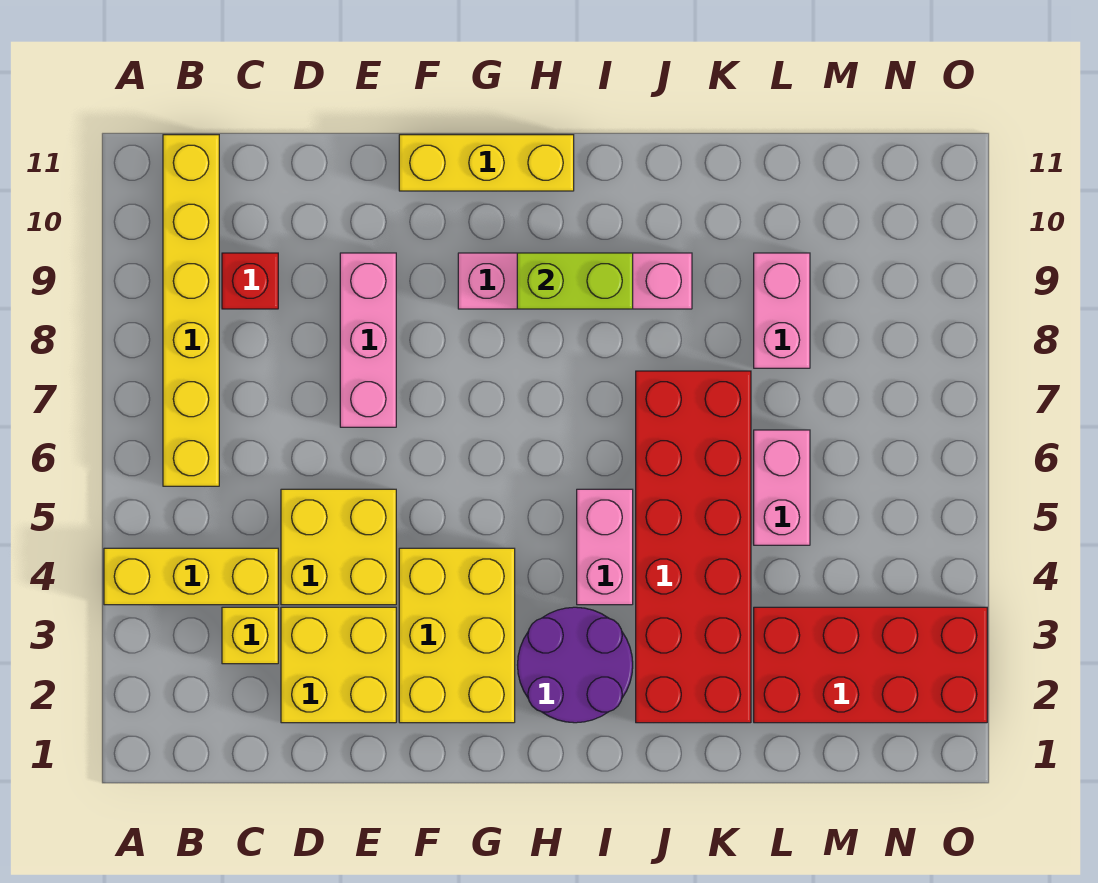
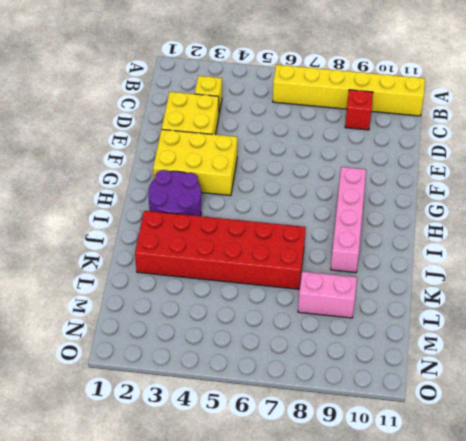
none -> yellow 1x3 brick [104,548,278,605]
none -> yellow 2x2 brick [281,489,396,605]
none -> pink 1x3 brick [340,253,396,427]

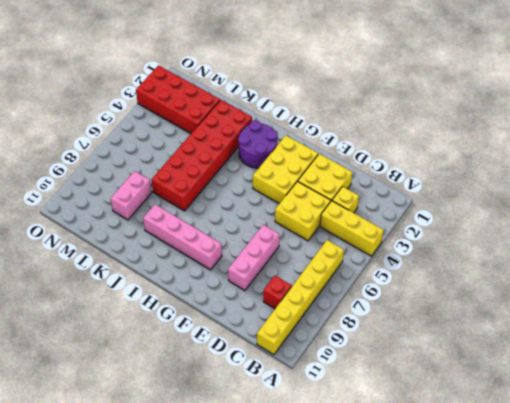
none -> yellow 1x3 brick [399,135,574,191]
none -> pink 1x2 brick [577,489,633,605]
none -> pink 1x2 brick [754,430,810,545]

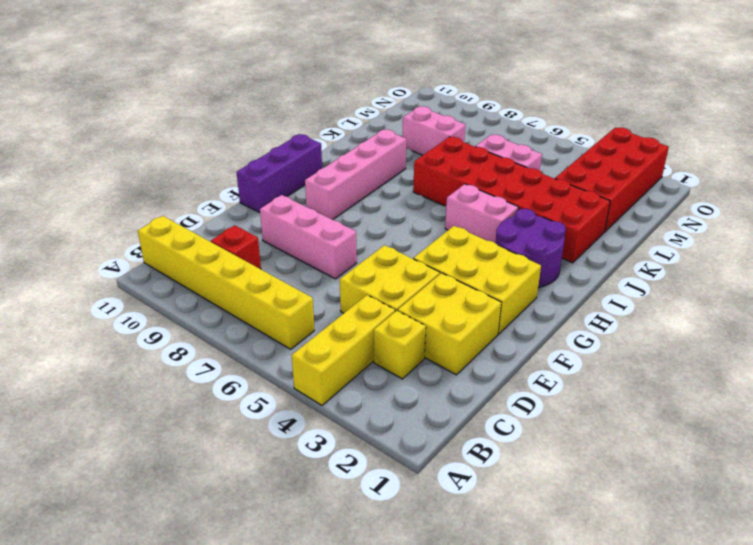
purple 1x3 brick [237,134,322,213] -> yellow 1x3 brick [399,135,574,191]
none -> lime 1x2 brick [517,253,633,309]

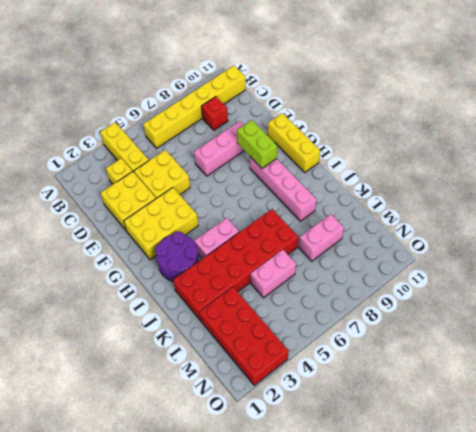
lime 1x2 brick [237,120,277,168] -> lime 1x2 brick moved to [517,253,633,309]

